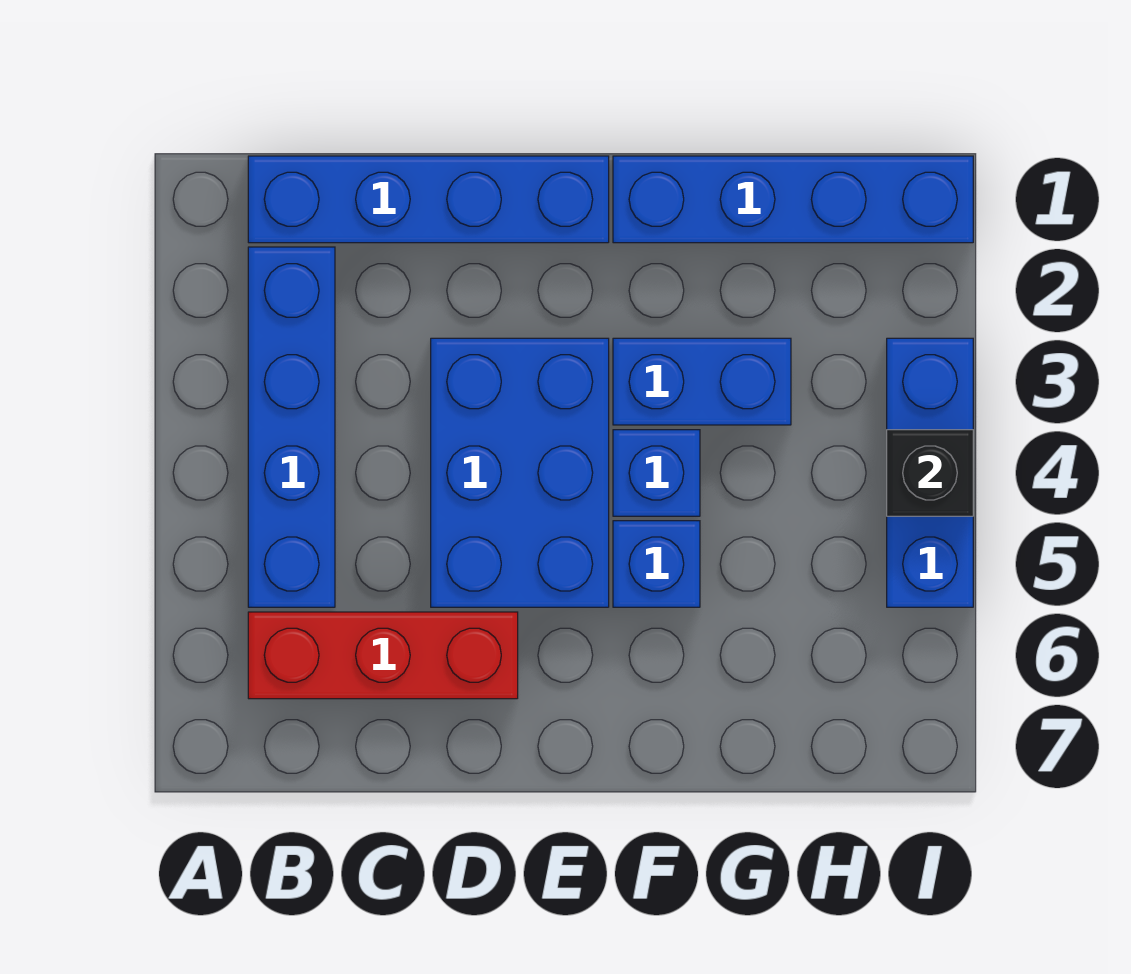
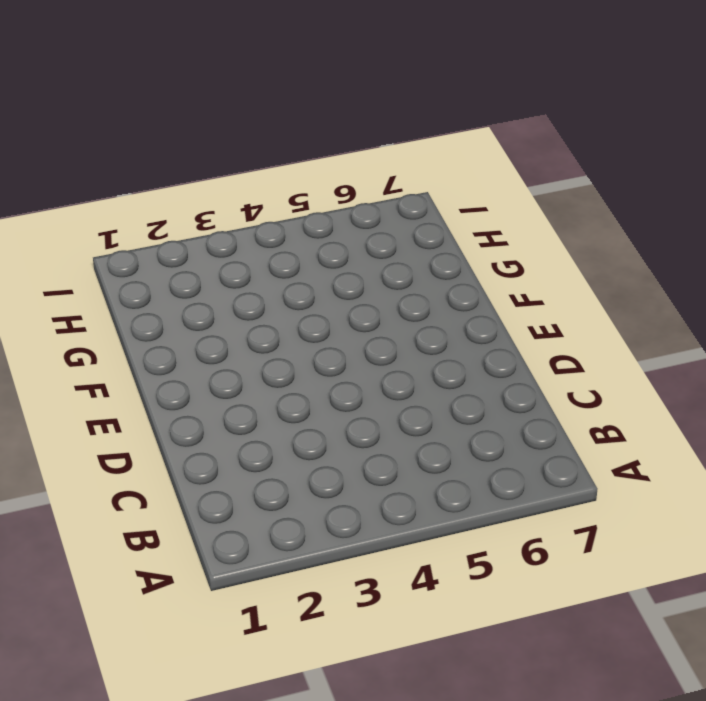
none -> blue 1x4 brick [248,156,609,243]
none -> blue 1x4 brick [248,247,335,607]

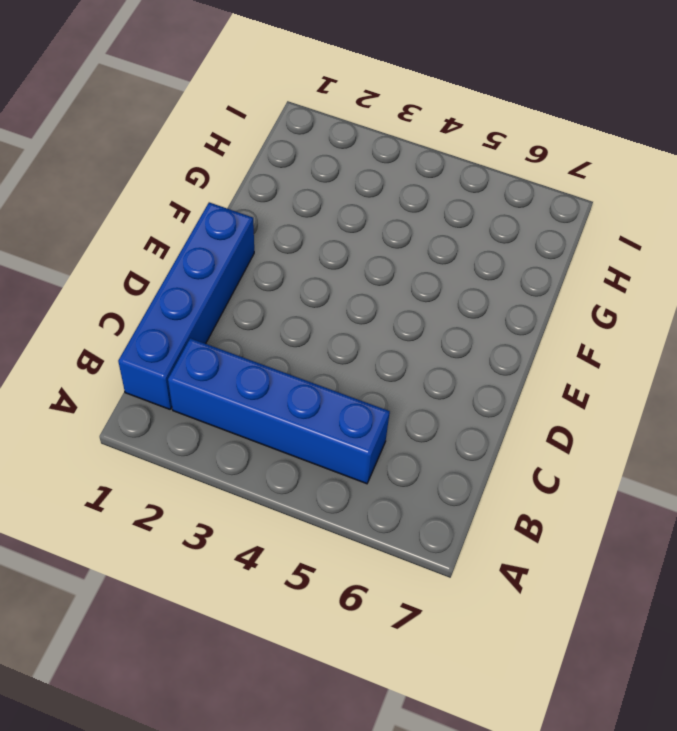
none -> red 1x3 brick [248,612,518,699]
none -> blue 2x3 brick [431,338,609,607]

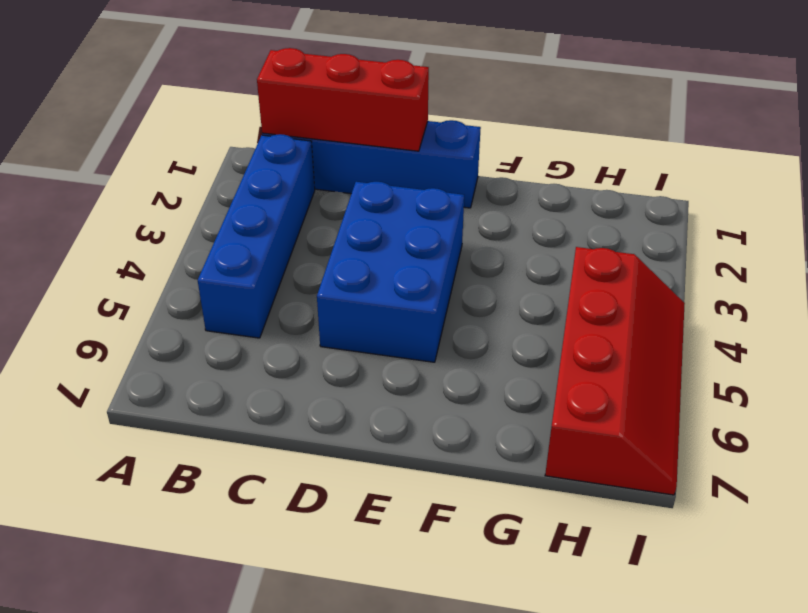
red 1x3 brick [257,48,429,151] -> red 1x3 brick moved to [248,612,518,699]
red 2x4 slope [545,247,685,495] -> blue 1x3 brick [887,338,973,607]
none -> blue 1x4 brick [613,156,973,243]
none -> blue 1x2 brick [613,338,791,425]

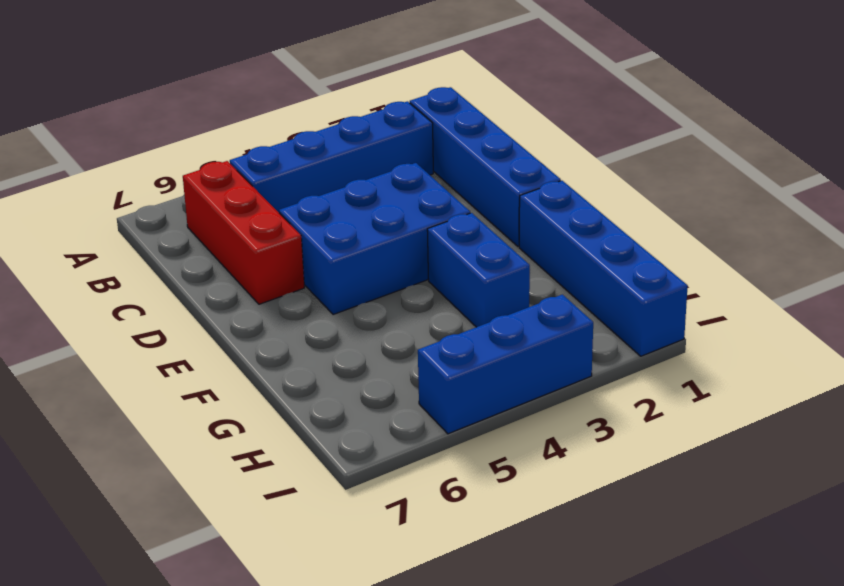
none -> blue 1x1 brick [613,430,700,516]
none -> blue 1x1 brick [613,521,700,607]

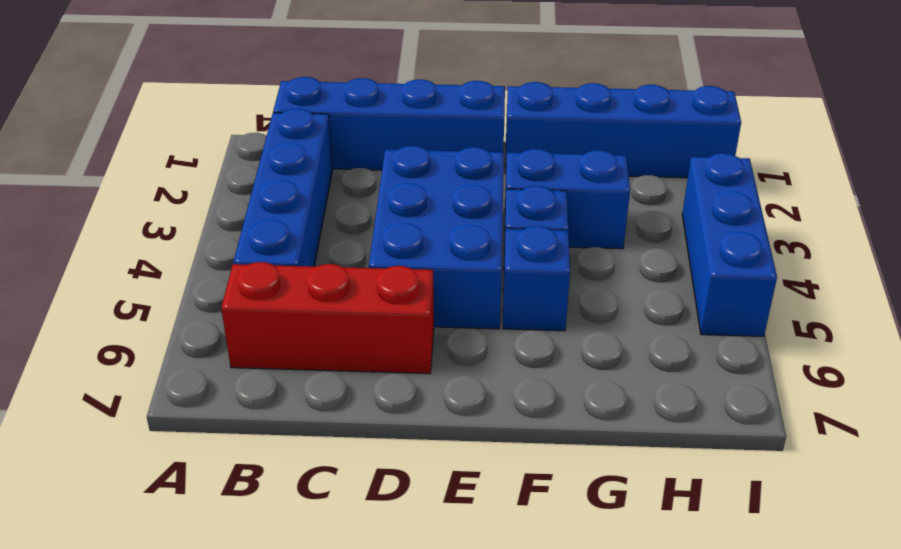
none -> black 1x1 brick [887,430,973,516]

